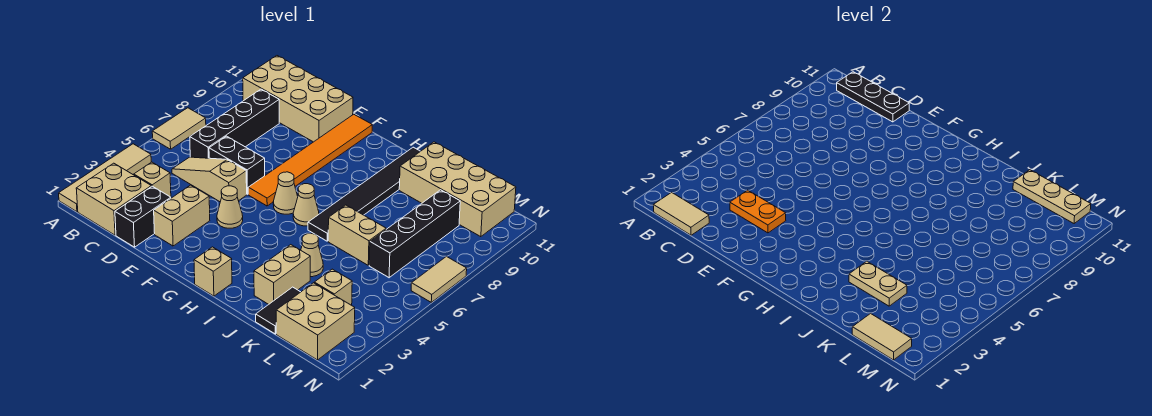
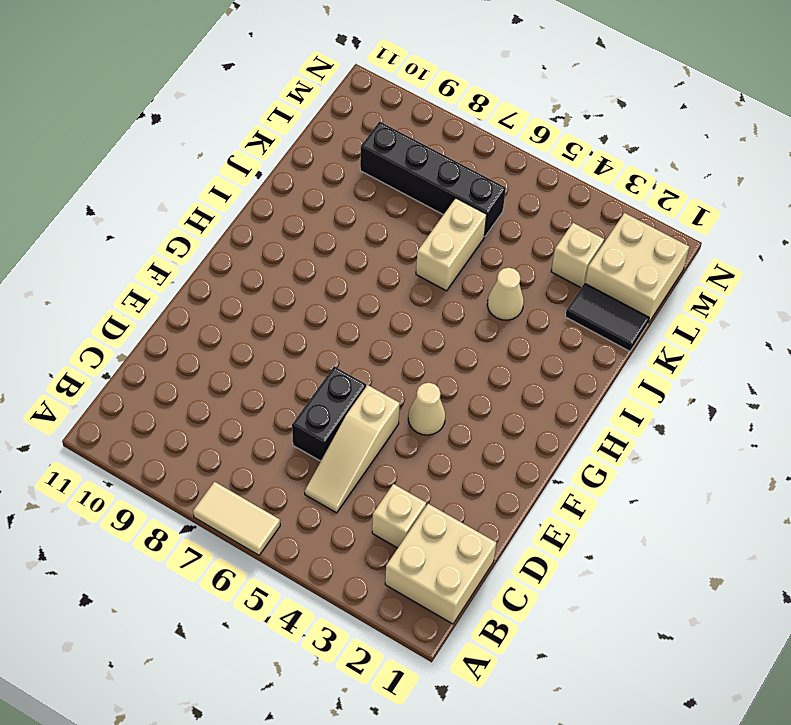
none -> tan 1x4 tile [59,144,151,212]
none -> tan 2x4 brick [243,56,353,142]
none -> black 1x4 brick [190,89,279,158]
none -> black 1x2 brick [115,186,171,247]

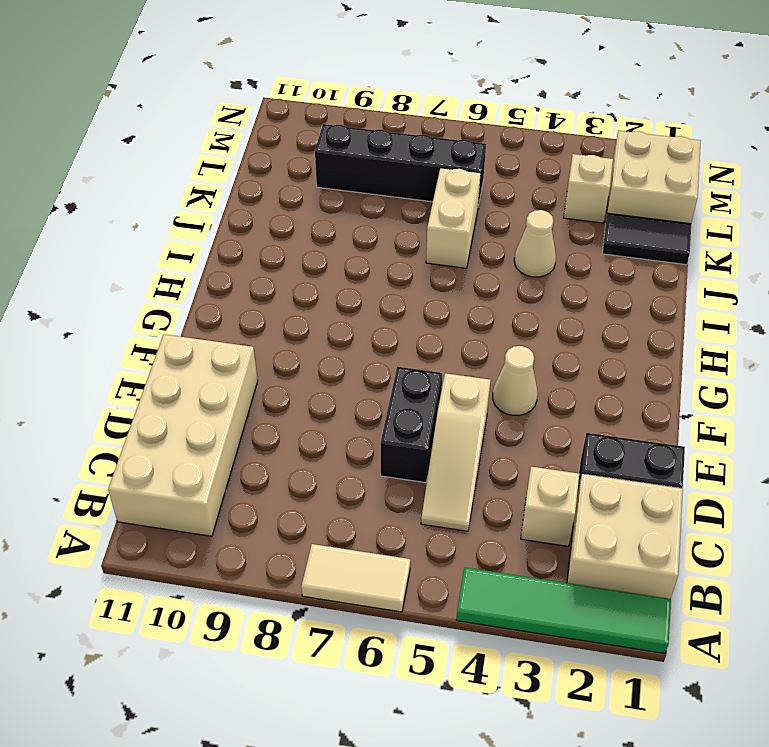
green 1x4 tile [456,567,671,653] -> tan 1x4 tile [59,144,151,212]
none -> black 1x4 brick [190,89,279,158]
none -> tan 1x2 brick [154,185,210,246]
none -> orange 1x6 tile [248,114,372,206]
none -> tan 1x1 cone [273,172,298,214]

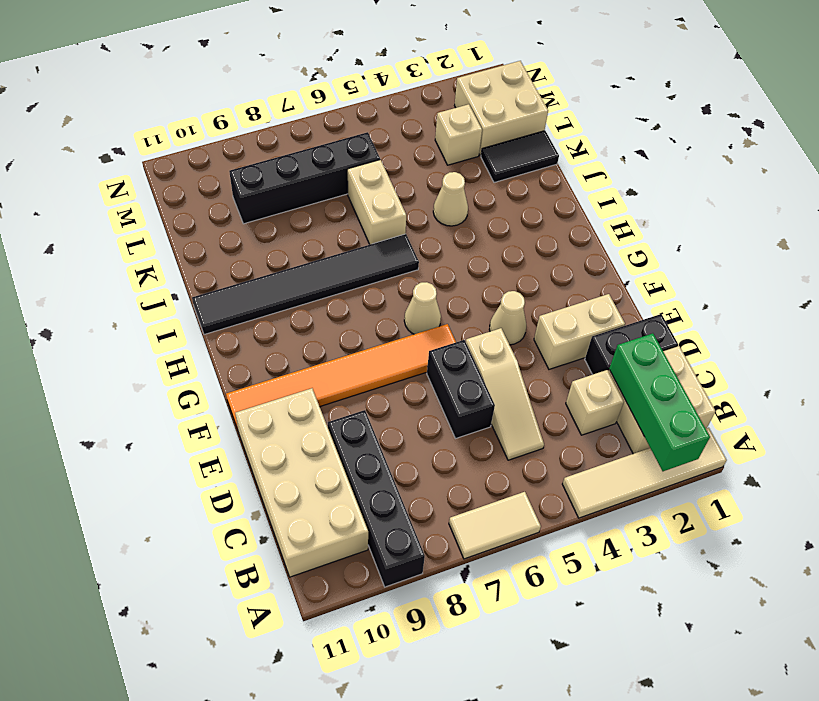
green 1x3 brick [609,333,710,471] -> none
black 1x4 brick [328,410,425,587] -> black 1x4 brick turned to [190,89,279,158]
none -> tan 1x1 brick [194,247,232,296]
none -> tan 1x1 cone [293,184,319,226]
none -> tan 1x2 brick [254,245,310,304]
none -> tan 2x4 brick [399,142,516,237]

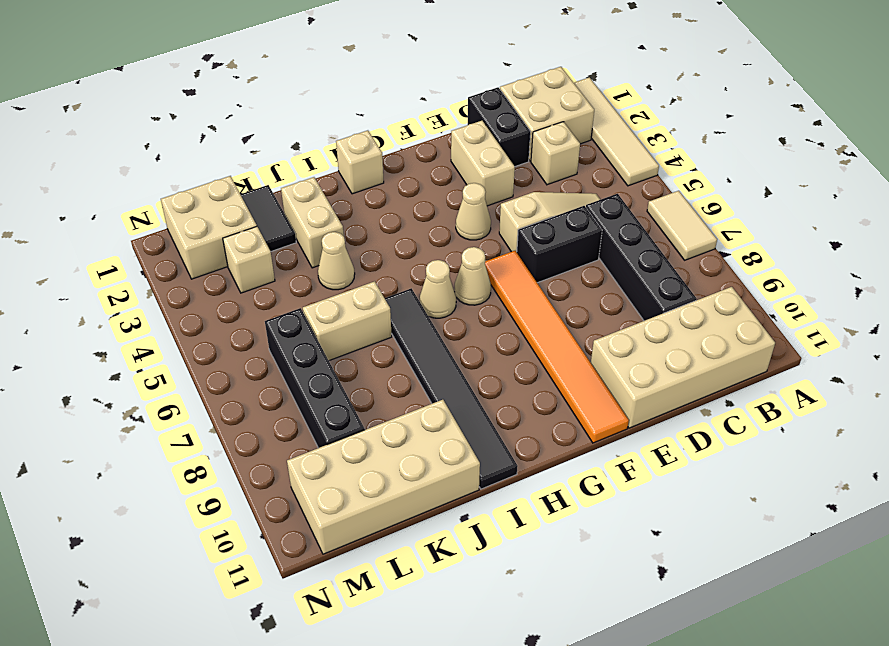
none -> tan 1x2 tile [411,256,467,302]
none -> tan 1x2 tile [653,192,709,235]
none -> black 1x3 plate [837,72,909,122]
none -> orange 1x2 plate [730,190,786,233]

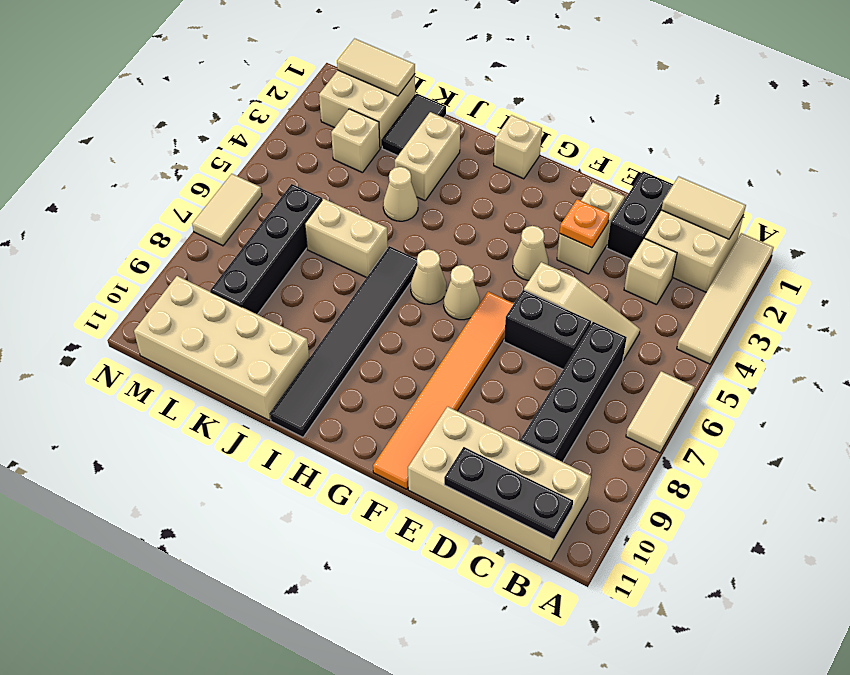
orange 1x1 plate [560,199,609,248] -> orange 1x2 plate [730,190,786,233]
none -> tan 1x2 plate [849,261,907,306]
none -> tan 1x3 plate [1013,170,1091,224]

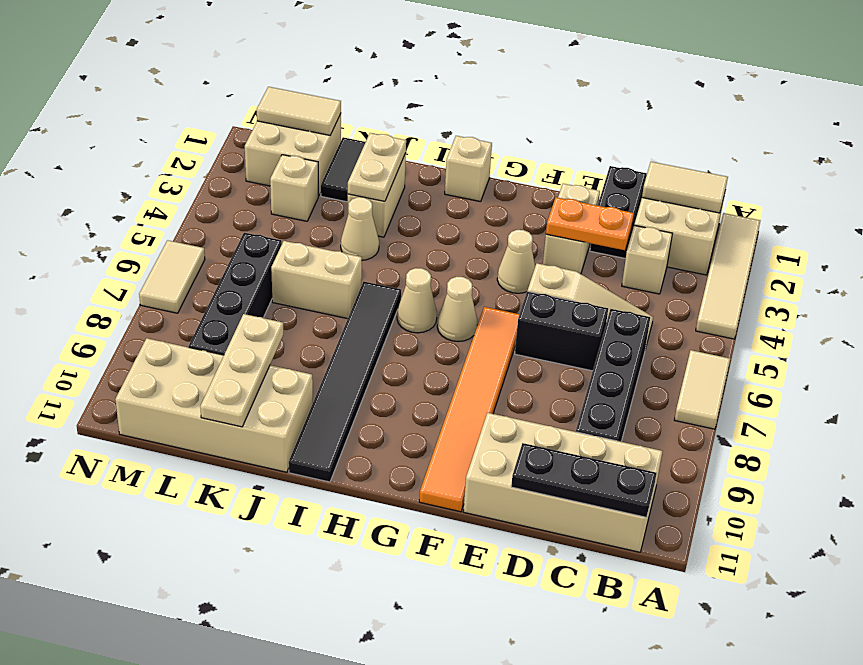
tan 1x2 plate [348,133,406,201] -> tan 1x2 plate turned to [849,261,907,306]
tan 1x3 plate [200,314,283,427] -> tan 1x3 plate turned to [1013,170,1091,224]

